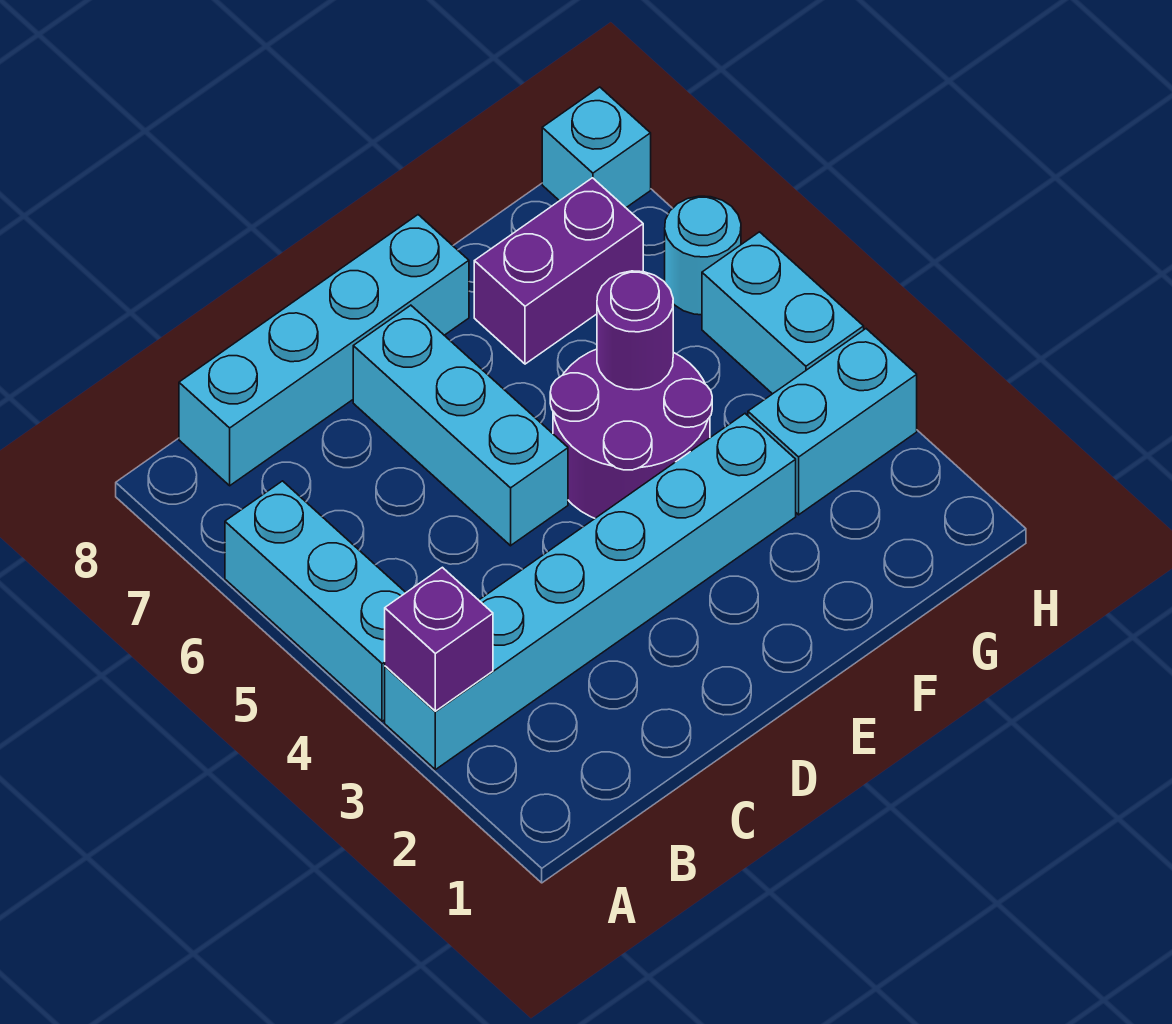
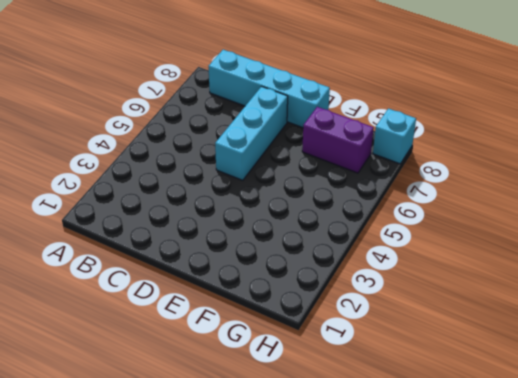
none -> cyan 1x6 brick [385,414,796,770]
none -> cyan 1x3 brick [225,481,406,721]
none -> purple 2x2 round brick [550,349,712,518]

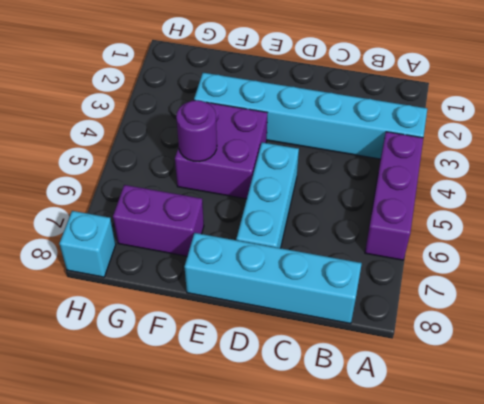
purple 1x3 brick [365,132,423,260] -> cyan 1x3 brick [225,481,406,721]
purple 2x2 brick [175,100,267,199] -> purple 2x2 round brick [550,349,712,518]
none -> cyan 1x2 brick [748,329,917,515]
none -> cyan 1x2 brick [702,232,864,394]
none -> cyan 1x1 round brick [665,196,741,315]

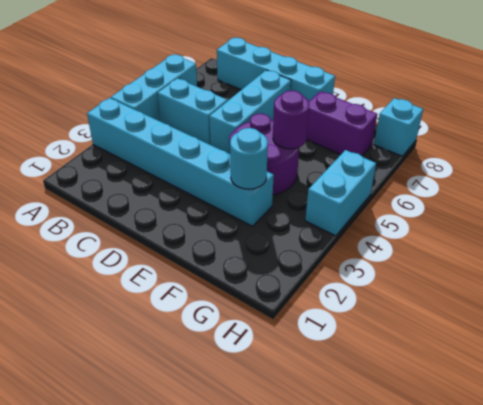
cyan 1x2 brick [157,78,227,145] -> cyan 1x2 brick moved to [748,329,917,515]
cyan 1x1 round brick [230,128,268,189] -> cyan 1x1 round brick moved to [665,196,741,315]
none -> purple 1x1 brick [385,567,493,711]

